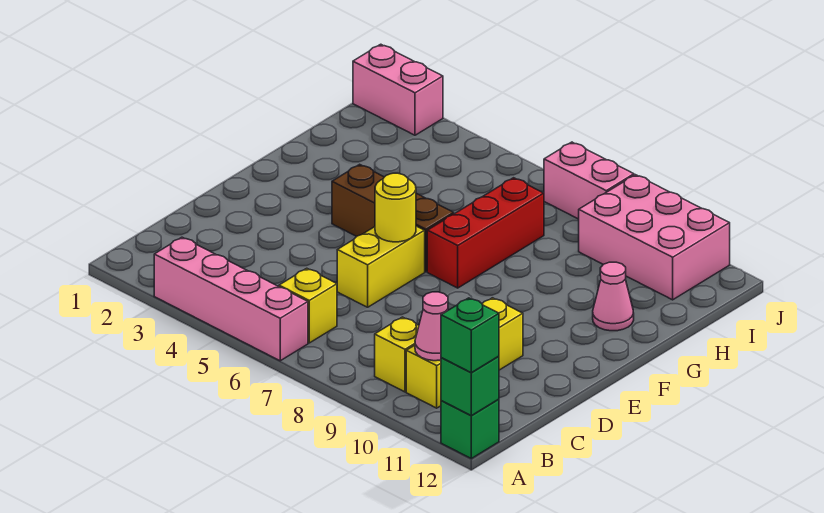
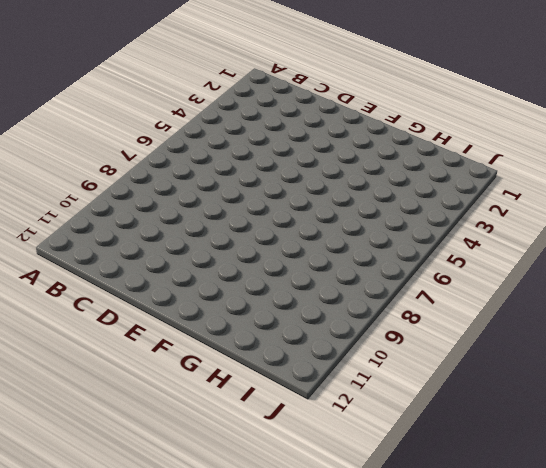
none -> pink 1x4 brick [154,237,308,361]
none -> green 1x1 brick [441,399,499,458]
none -> yellow 1x1 brick [279,268,337,343]

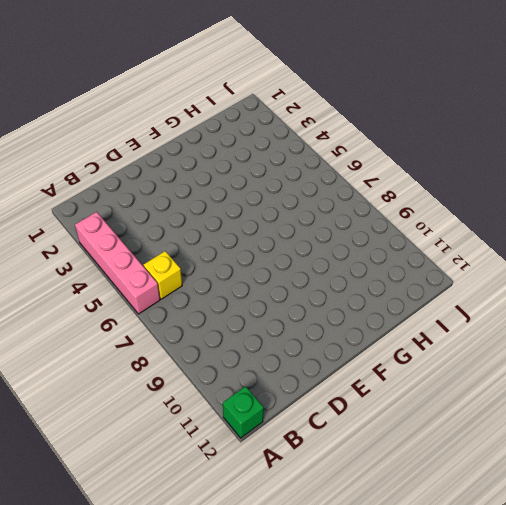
none -> yellow 1x1 brick [375,317,419,392]
none -> yellow 1x3 brick [406,298,523,408]
none -> yellow 1x2 brick [337,226,425,307]

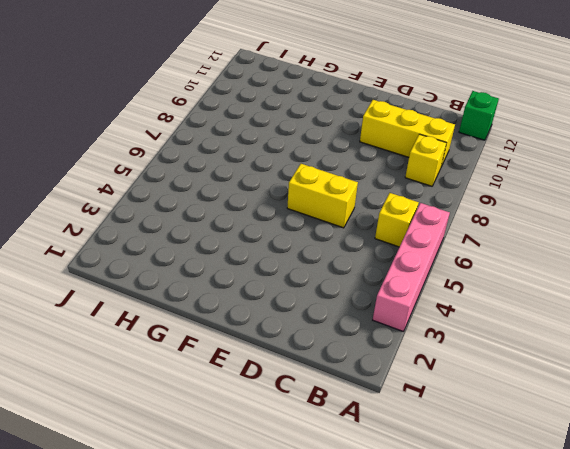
none -> brown 1x3 brick [332,164,454,272]
none -> red 1x3 brick [427,178,544,288]
none -> pink 1x1 cone [593,262,634,331]

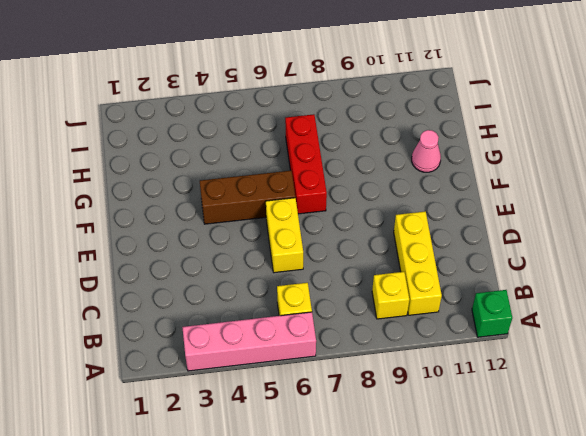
none -> pink 2x3 brick [579,175,730,300]
none -> pink 1x2 brick [353,44,443,135]
none -> pink 1x2 brick [544,142,634,219]

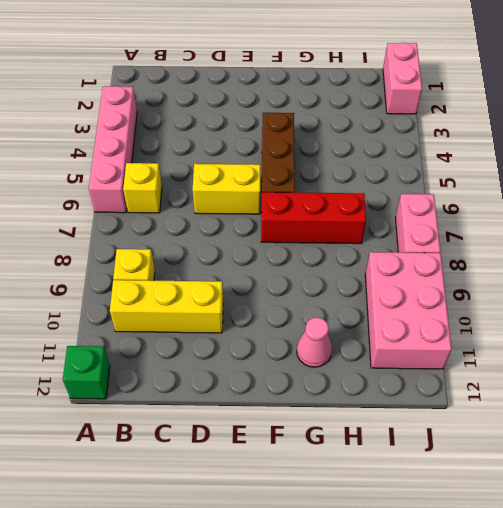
none -> green 1x1 brick [441,356,499,416]
none -> pink 1x1 cone [415,292,448,361]
none -> yellow 1x1 round brick [375,173,416,242]

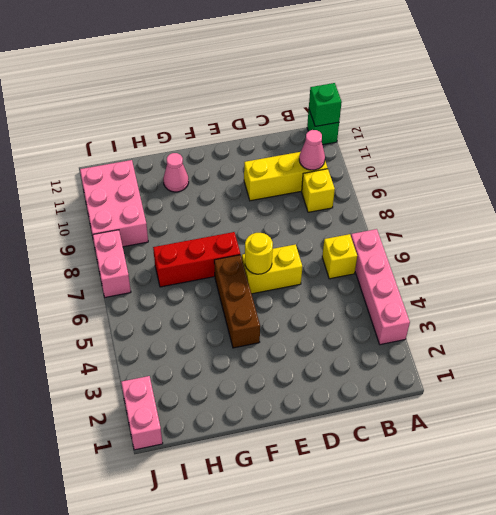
none -> green 1x1 brick [441,298,499,373]

